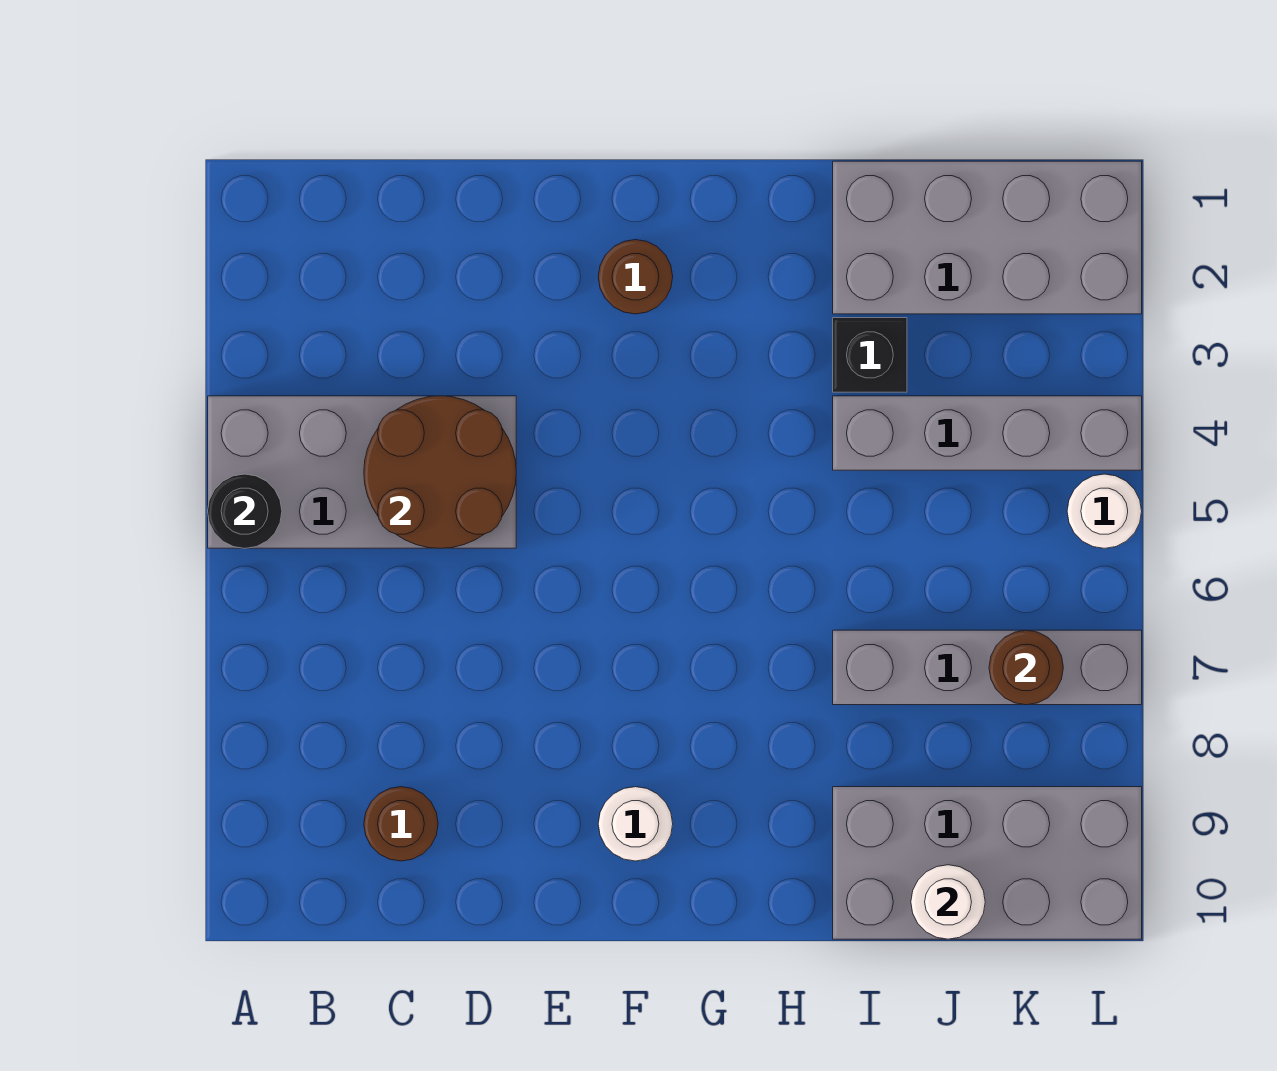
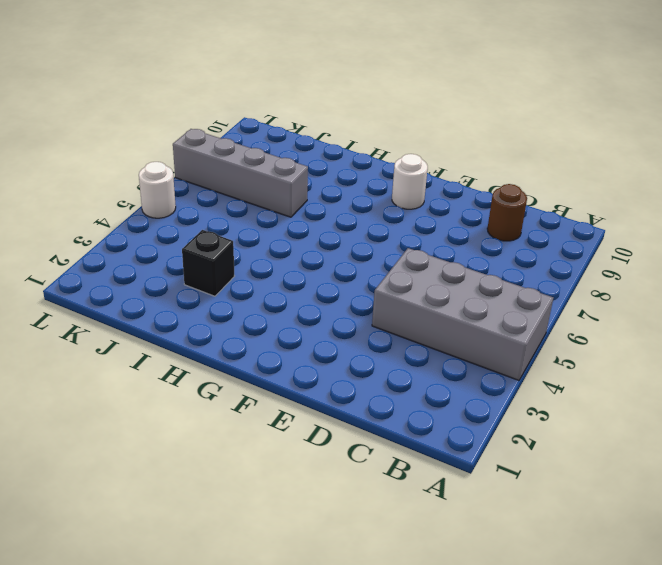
none -> brown 1x1 round brick [598,240,673,314]
none -> grey 2x4 brick [833,161,1142,314]
none -> grey 1x4 brick [833,396,1142,470]

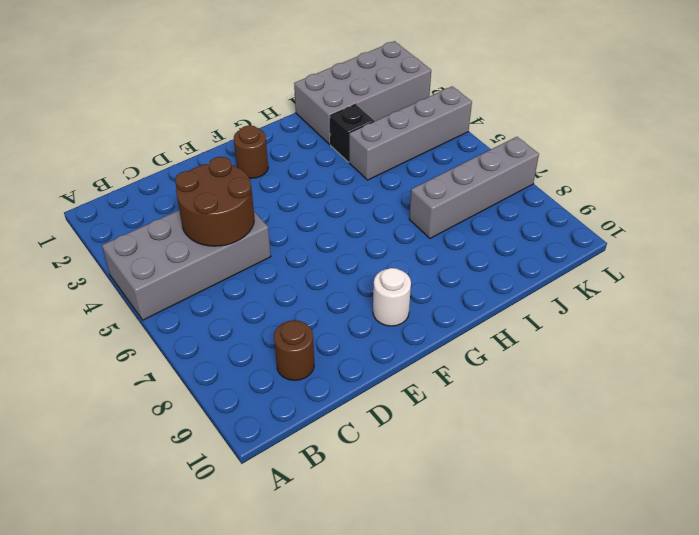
none -> grey 2x4 brick [833,787,1142,939]
none -> white 1x1 round brick [1067,474,1142,548]
none -> black 1x1 round brick [208,474,282,548]

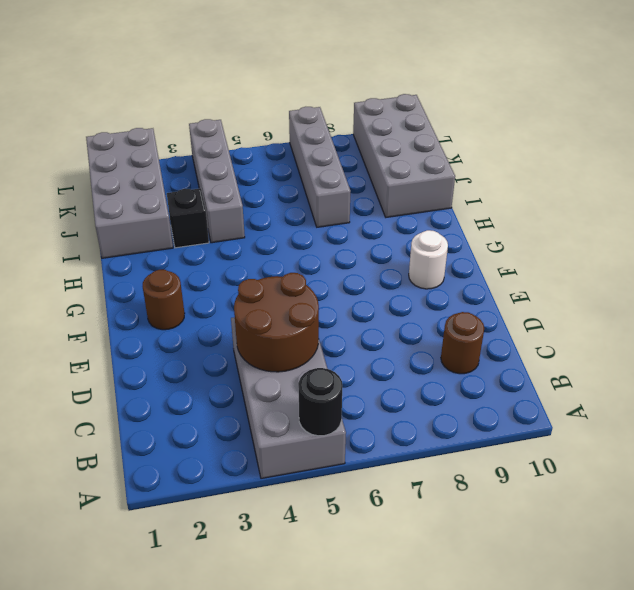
none -> white 1x1 round brick [1067,474,1142,548]
none -> white 1x1 round brick [911,865,985,939]
none -> brown 1x1 round brick [989,630,1063,705]

